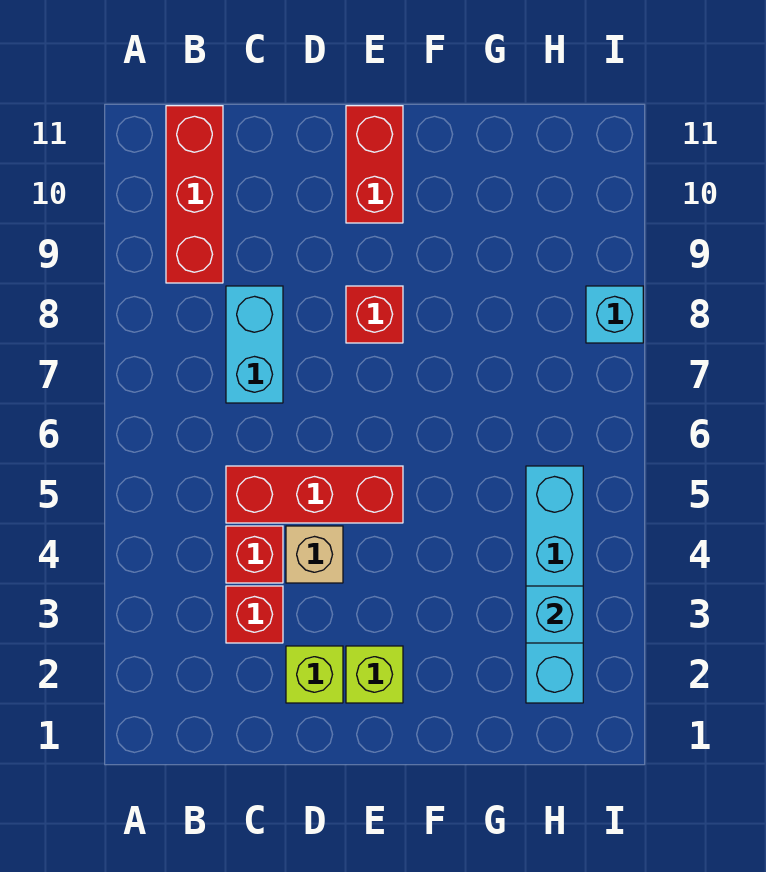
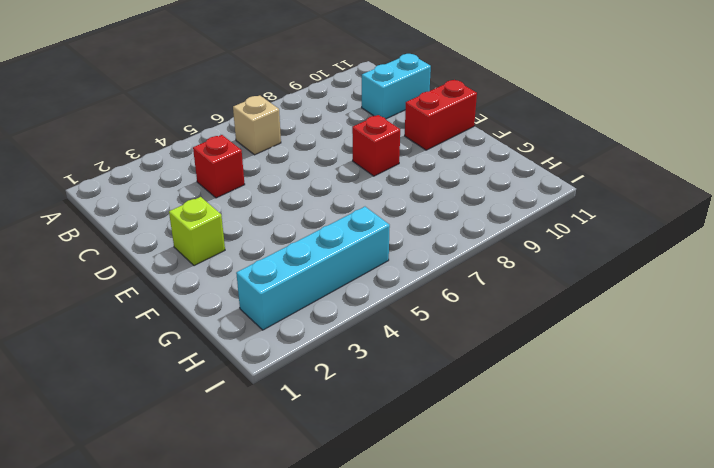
tan 1x1 brick [233,95,281,155] -> tan 1x1 brick moved to [286,526,343,583]
cyan 1x2 brick [362,54,431,119] -> cyan 1x2 brick moved to [226,286,283,403]
none -> red 1x3 brick [166,106,223,283]
none -> red 1x1 brick [226,586,283,643]
none -> red 1x3 brick [226,466,403,523]

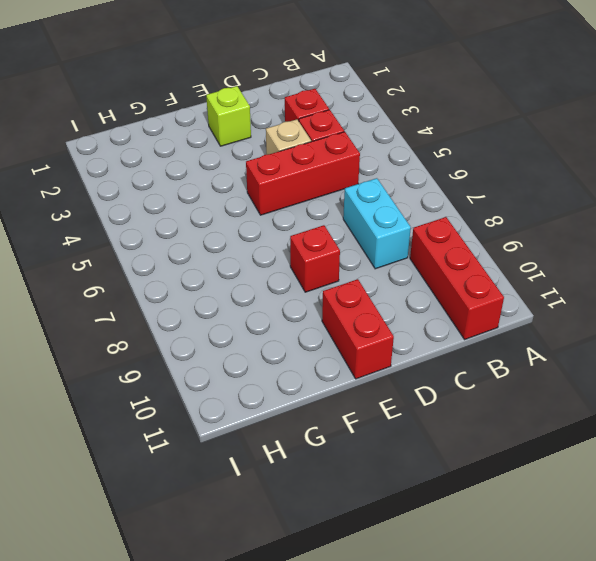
none -> lime 1x1 brick [286,646,343,703]
none -> cyan 1x4 brick [526,466,583,703]
none -> cyan 1x1 brick [586,286,643,343]

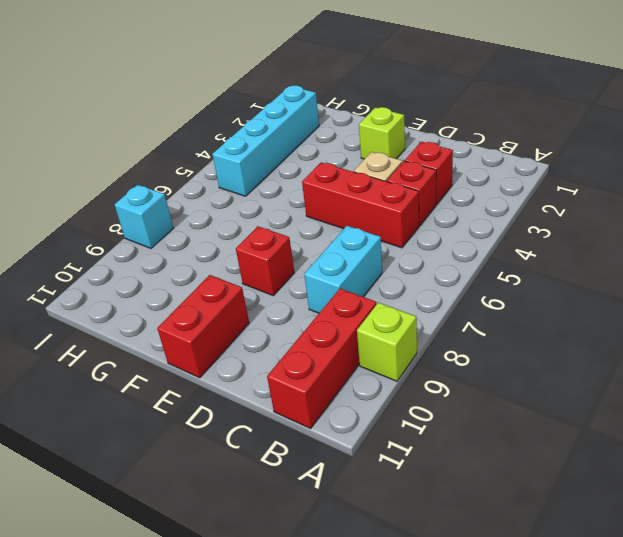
lime 1x1 brick [357,303,417,381] -> lime 1x1 brick moved to [286,646,343,703]
none -> cyan 1x1 brick [526,586,583,643]

